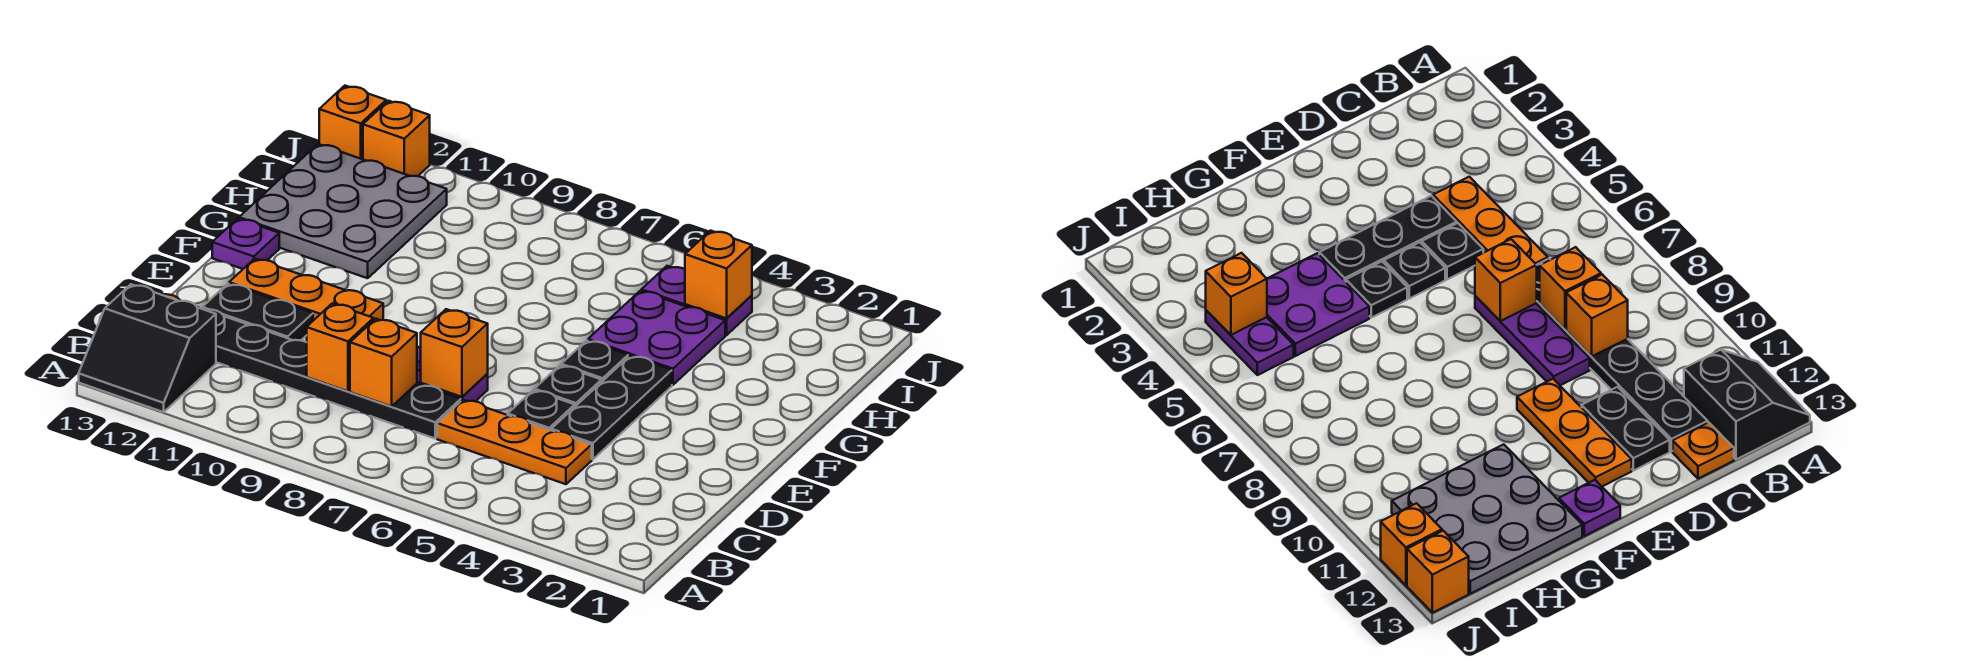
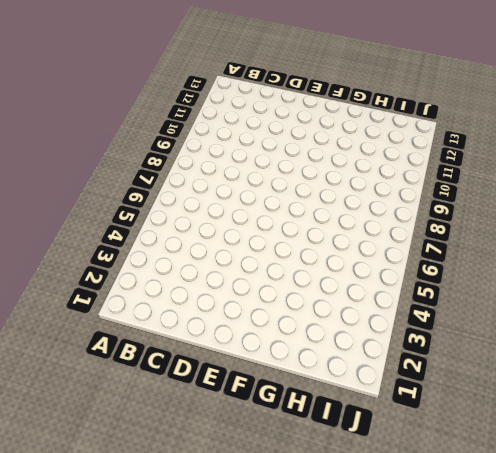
none -> black 2x2 slope [79,284,216,412]
none -> orange 1x3 plate [437,400,592,484]
none -> black 1x6 plate [201,308,461,438]

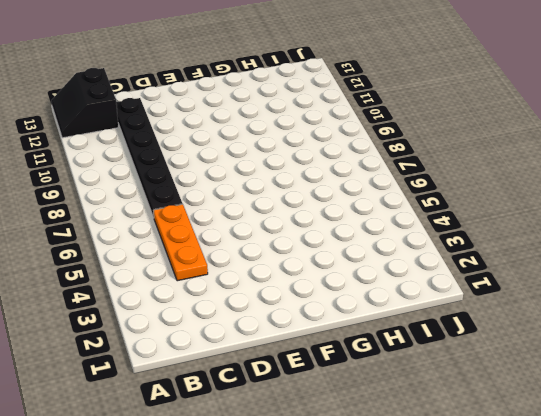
none -> orange 1x1 plate [1673,422,1734,479]
none -> black 1x3 plate [551,356,672,459]
none -> black 1x1 plate [508,390,575,430]

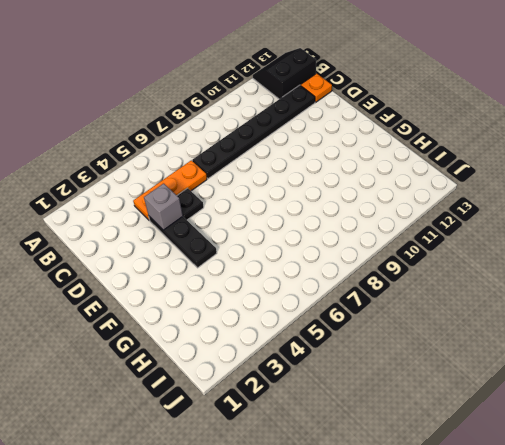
grey 1x1 brick [144,183,183,230] -> none
none -> purple 1x3 plate [1475,296,1590,385]
none -> black 1x2 plate [202,284,313,340]
none -> black 1x1 plate [534,365,601,406]

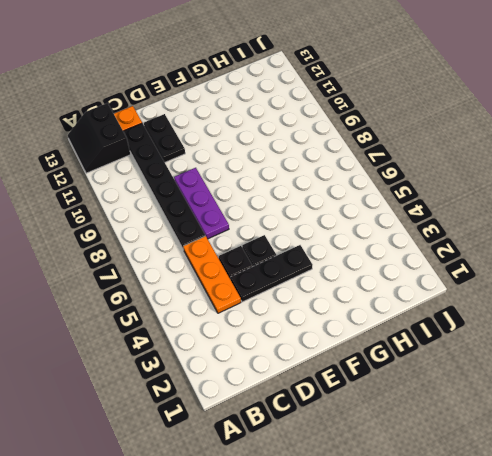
none -> orange 1x3 plate [229,259,383,321]
none -> black 1x1 plate [561,340,628,382]
none -> purple 1x1 plate [212,219,279,269]

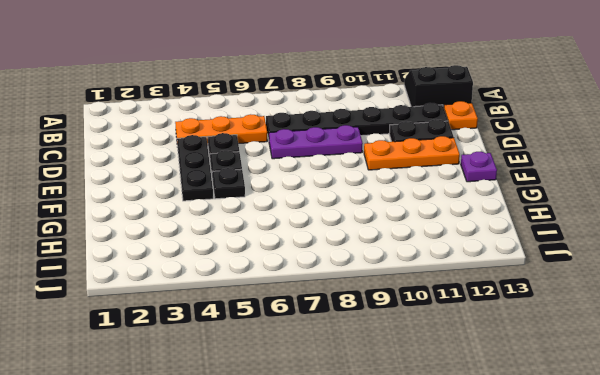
none -> purple 2x2 plate [588,291,725,385]
none -> grey 3x3 plate [239,144,447,278]
none -> purple 1x2 plate [641,266,752,335]

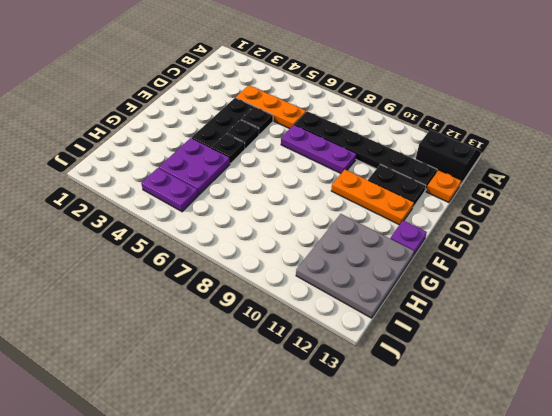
none -> orange 1x1 brick [363,101,430,176]
none -> orange 1x1 brick [319,86,386,159]
none -> orange 1x1 brick [350,319,417,407]

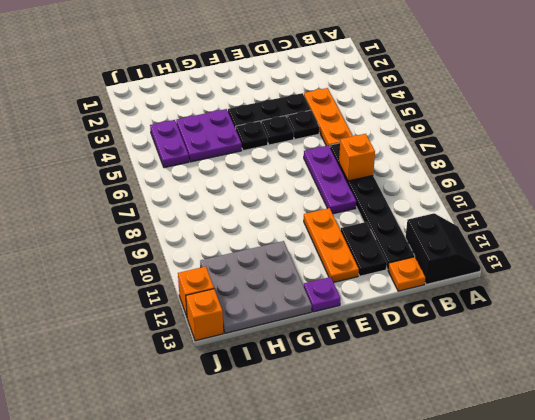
none -> orange 1x1 brick [307,304,374,391]
none -> orange 1x1 brick [421,309,488,397]
none -> orange 1x1 brick [685,231,752,318]

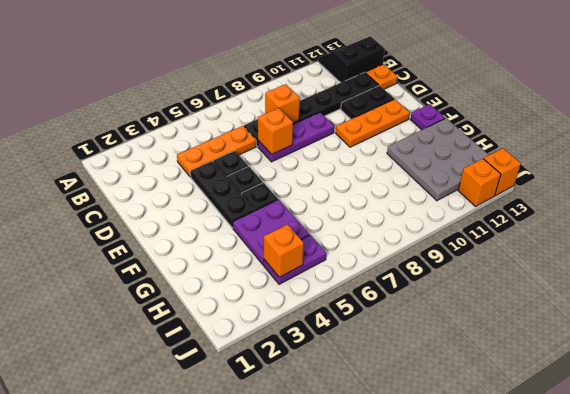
none -> orange 1x1 brick [307,304,374,391]

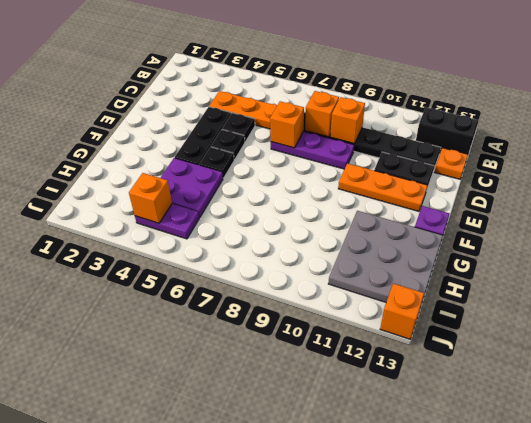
none -> orange 1x1 brick [363,101,430,176]

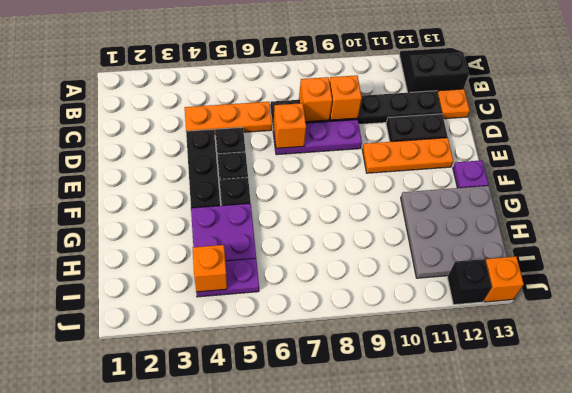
black 1x1 brick [447,259,492,305] -> orange 1x1 brick [363,101,430,176]

